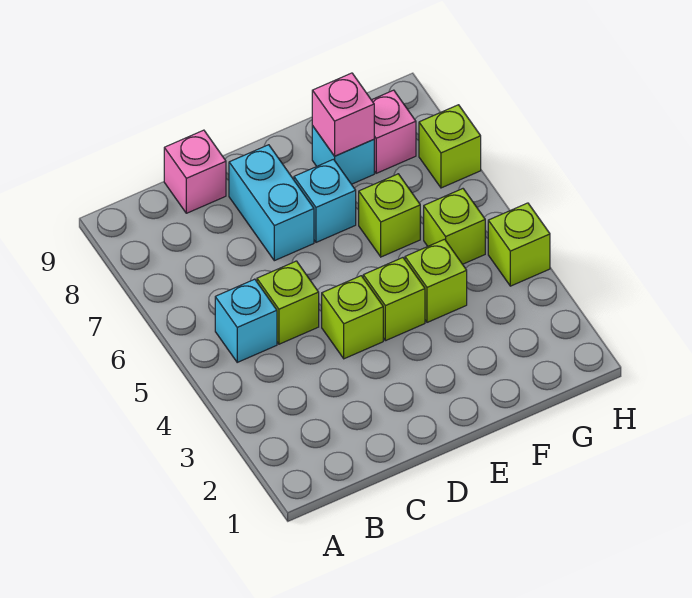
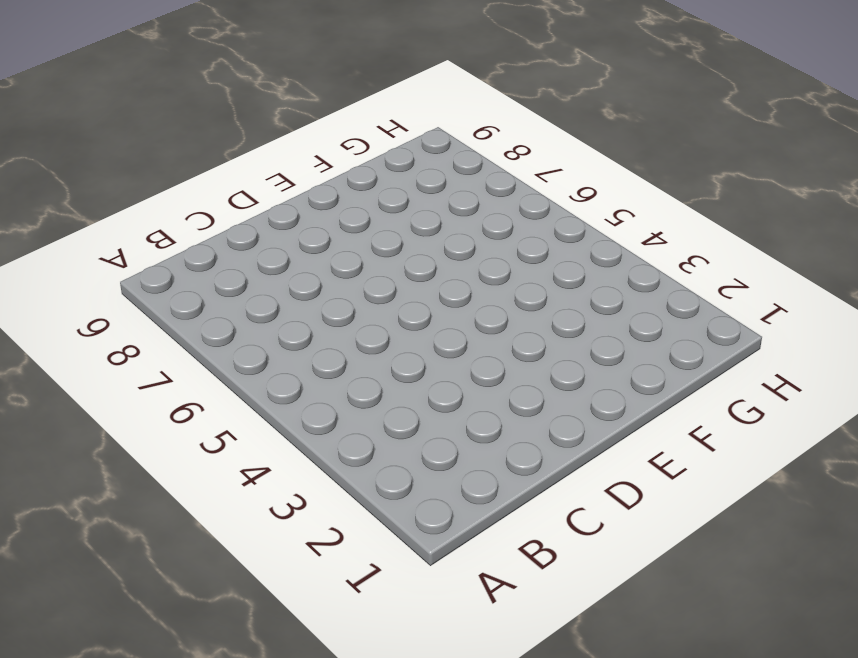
none -> cyan 1x1 brick [215,279,277,362]
none -> lime 1x1 brick [257,261,319,344]
none -> pink 1x1 brick [164,130,226,213]

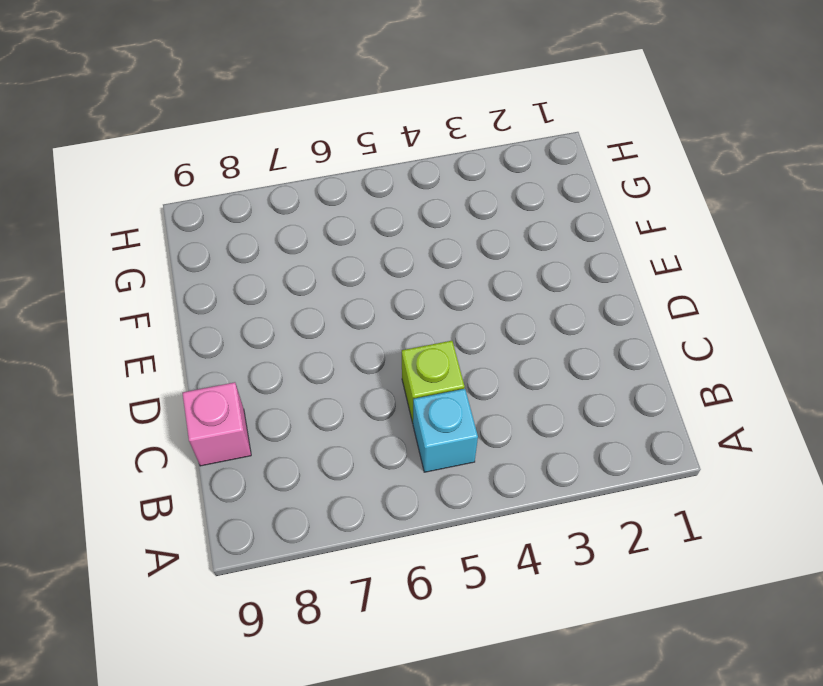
none -> lime 1x1 brick [322,276,383,359]
none -> cyan 1x2 brick [229,145,314,261]
none -> lime 1x1 brick [363,258,425,341]

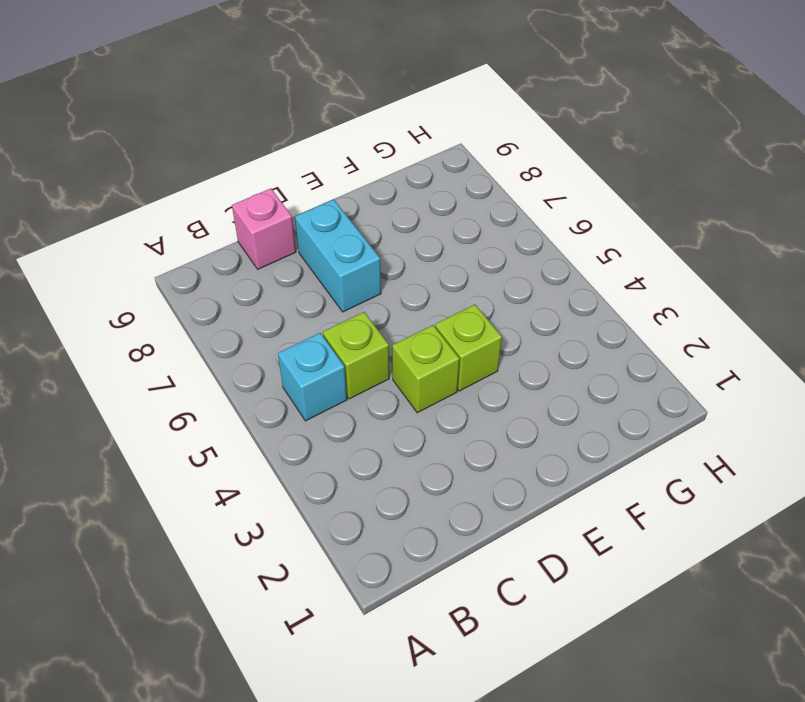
none -> cyan 1x1 brick [294,159,356,242]
none -> lime 1x1 brick [405,239,467,322]
none -> lime 1x1 brick [359,174,420,257]

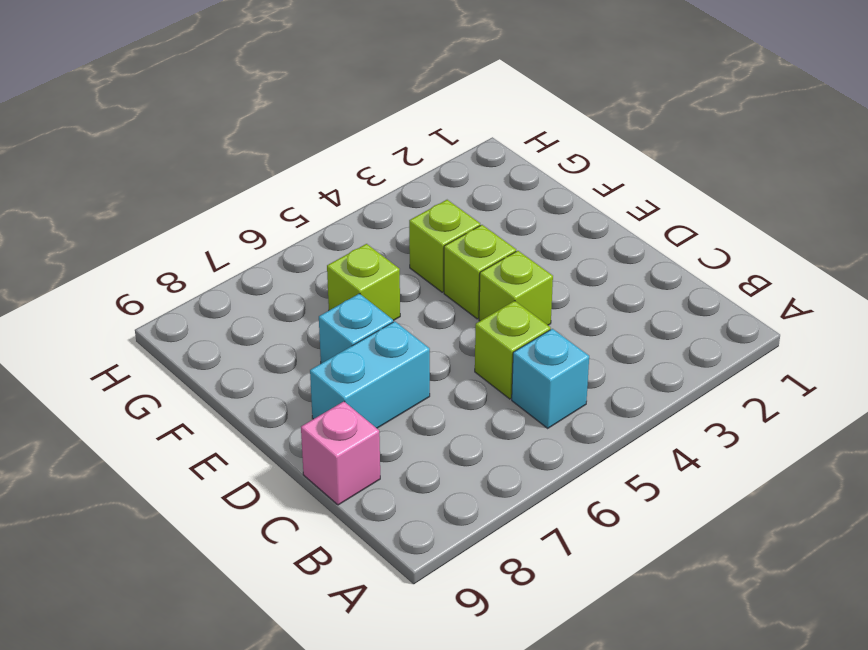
none -> cyan 1x1 brick [312,126,374,184]
none -> lime 1x1 brick [424,189,485,264]
none -> pink 1x1 brick [372,90,416,173]

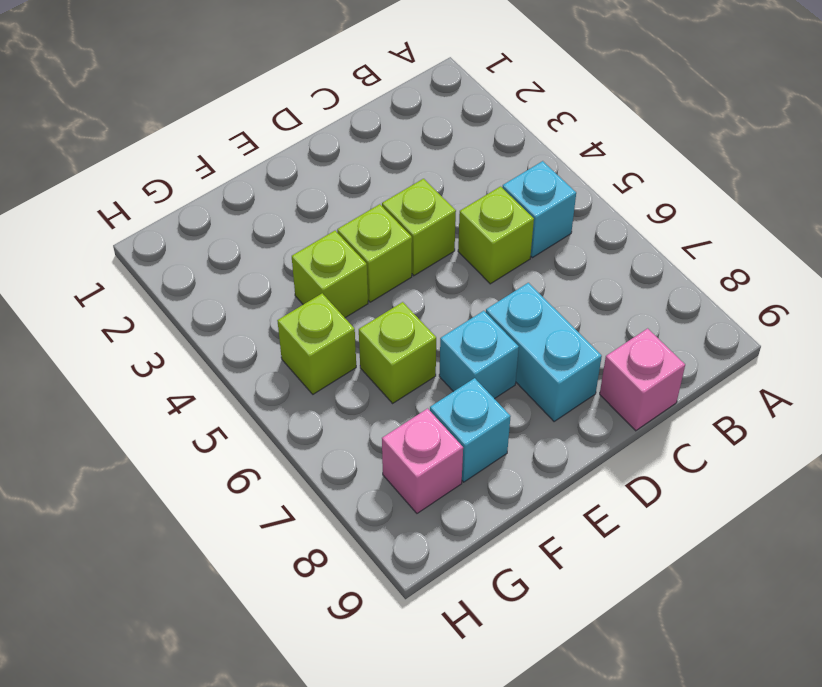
none -> lime 1x1 brick [488,203,550,286]
none -> lime 1x1 brick [419,105,481,188]
none -> pink 1x1 brick [312,73,374,156]

